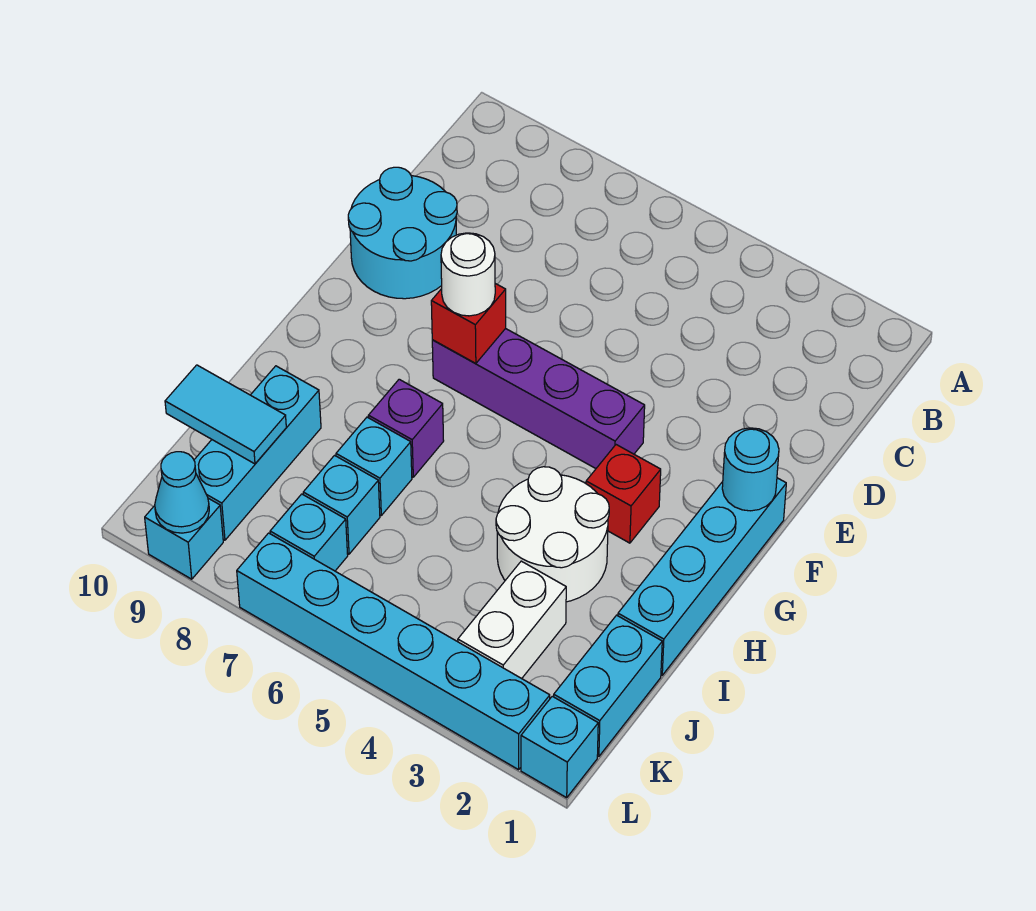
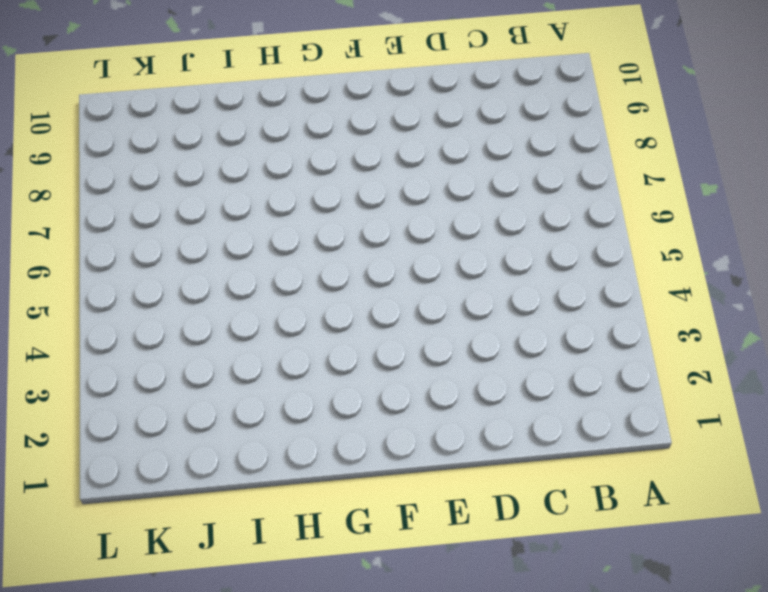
none -> cyan 2x2 round brick [348,167,457,299]
none -> cyan 1x4 brick [618,478,786,675]
none -> purple 1x4 brick [432,329,645,468]

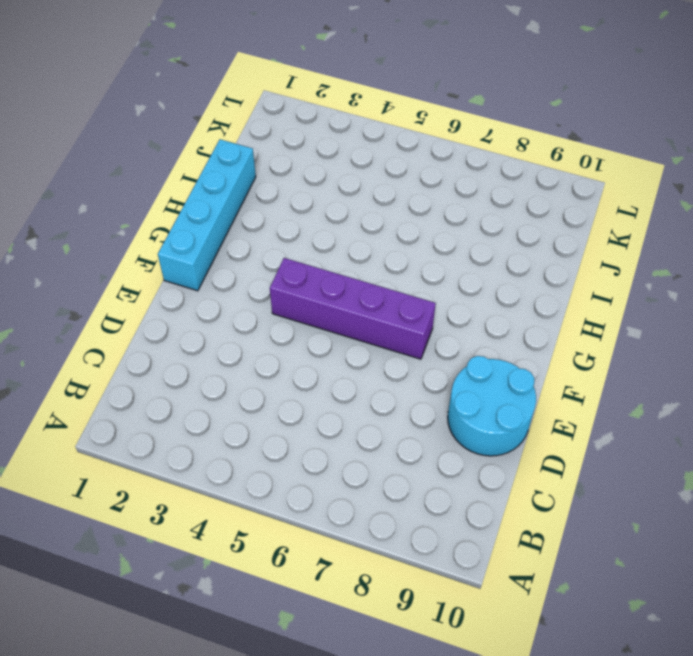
none -> red 1x1 brick [586,445,661,543]
none -> white 2x2 round brick [496,467,609,602]
none -> purple 1x1 brick [368,379,444,477]

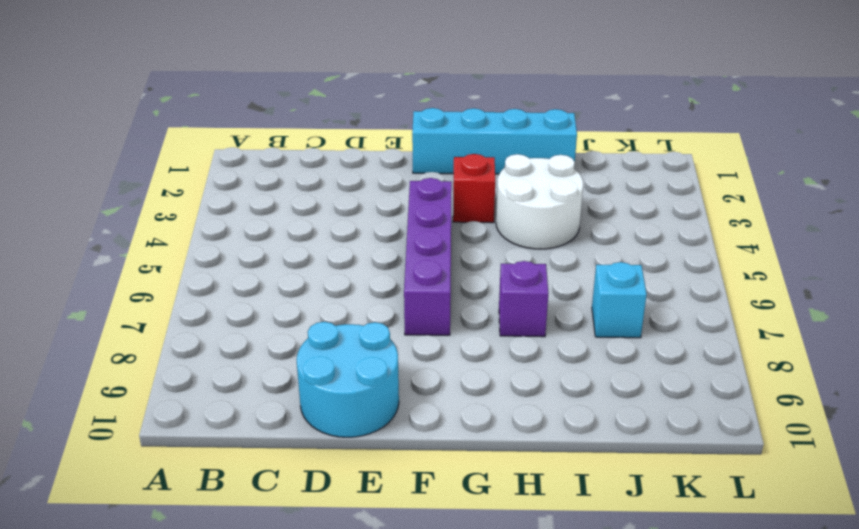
none -> cyan 1x1 brick [336,417,412,515]
none -> cyan 1x3 brick [194,366,321,540]
none -> cyan 1x2 brick [554,615,662,756]

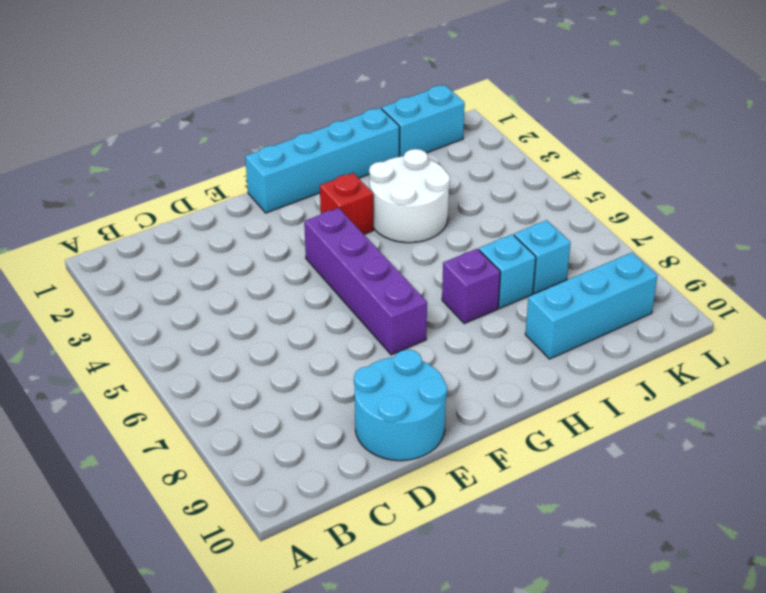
none -> white 1x2 brick [458,561,566,679]
none -> cyan 1x1 brick [270,494,348,571]
none -> cyan 1x1 brick [521,696,598,798]

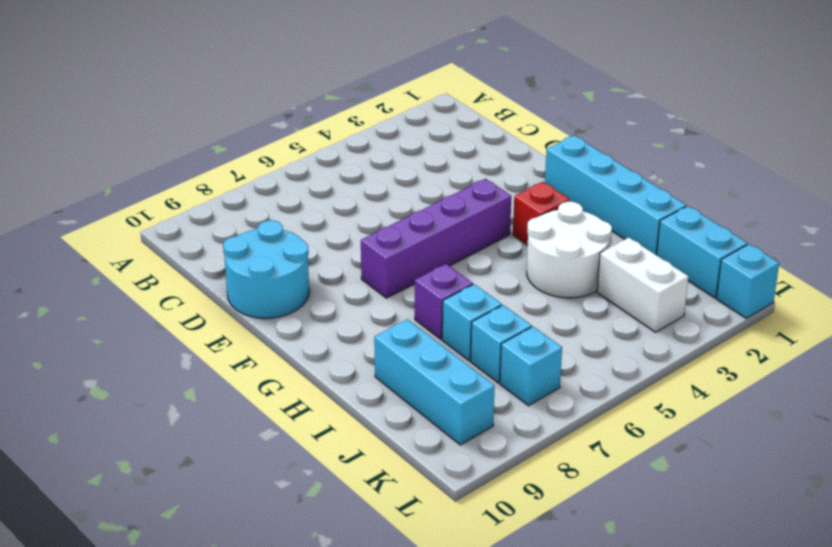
none -> cyan 1x6 brick [237,533,550,770]
none -> cyan 1x1 brick [145,498,223,579]
none -> cyan 1x1 round brick [722,428,779,511]

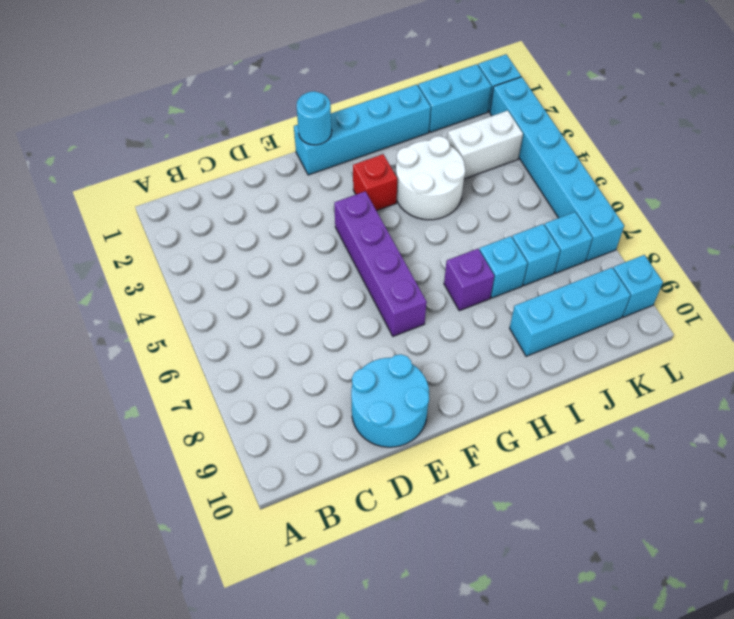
none -> red 1x1 brick [431,284,506,363]
none -> cyan 1x2 tile [165,365,286,464]
none -> cyan 1x1 cone [155,452,209,533]

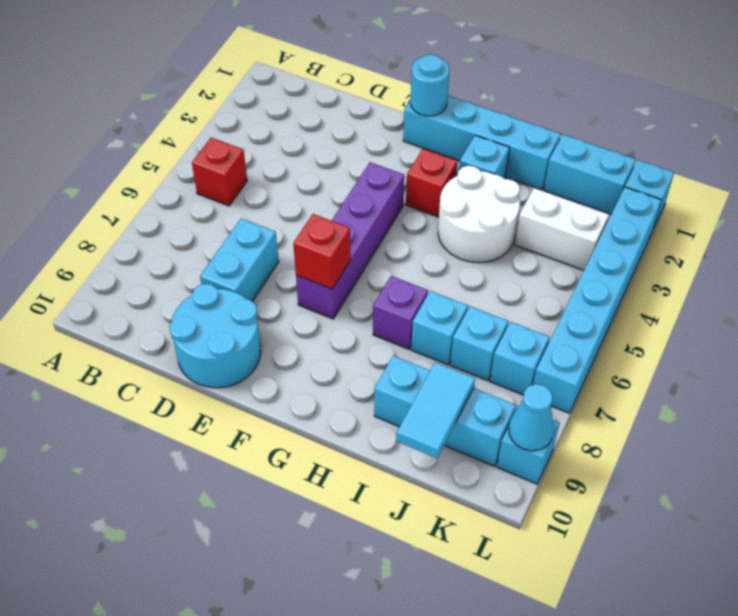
red 1x1 brick [192,138,247,206] -> none
cyan 1x2 brick [200,218,279,301] -> none
cyan 1x1 brick [459,135,510,179] -> none
none -> white 1x1 round brick [441,233,495,316]

